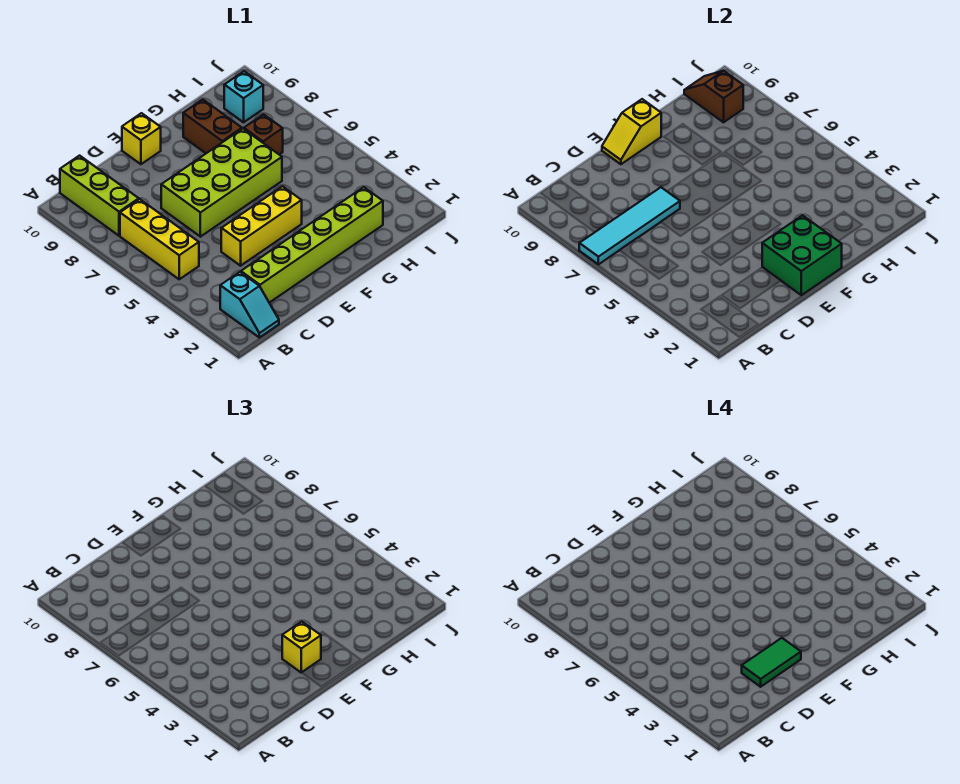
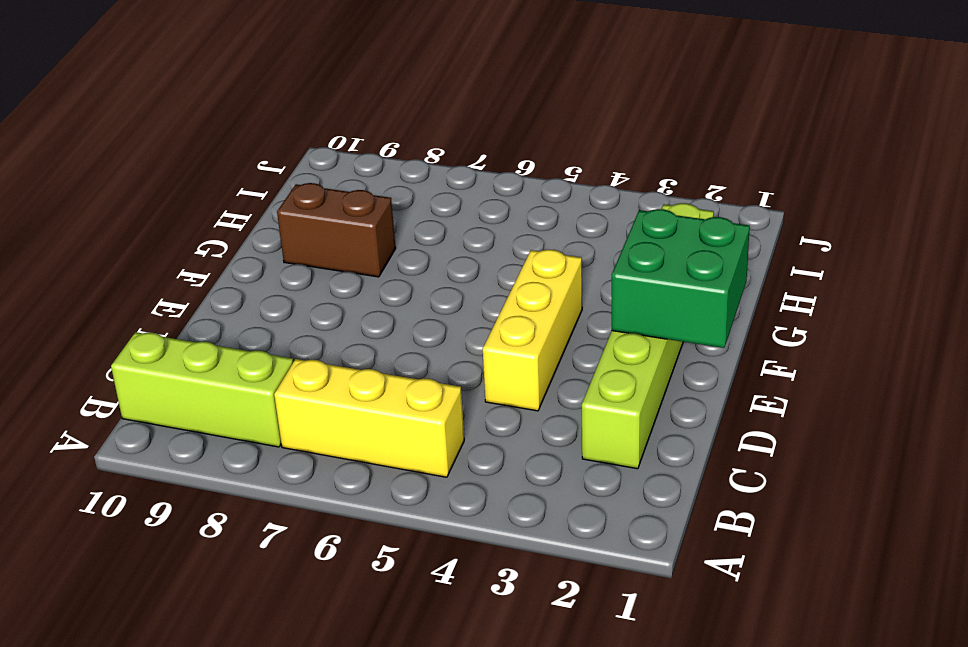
none -> cyan 1x2 slope [220,272,279,338]
none -> lime 2x4 brick [161,129,282,237]
none -> yellow 1x1 brick [122,113,161,164]

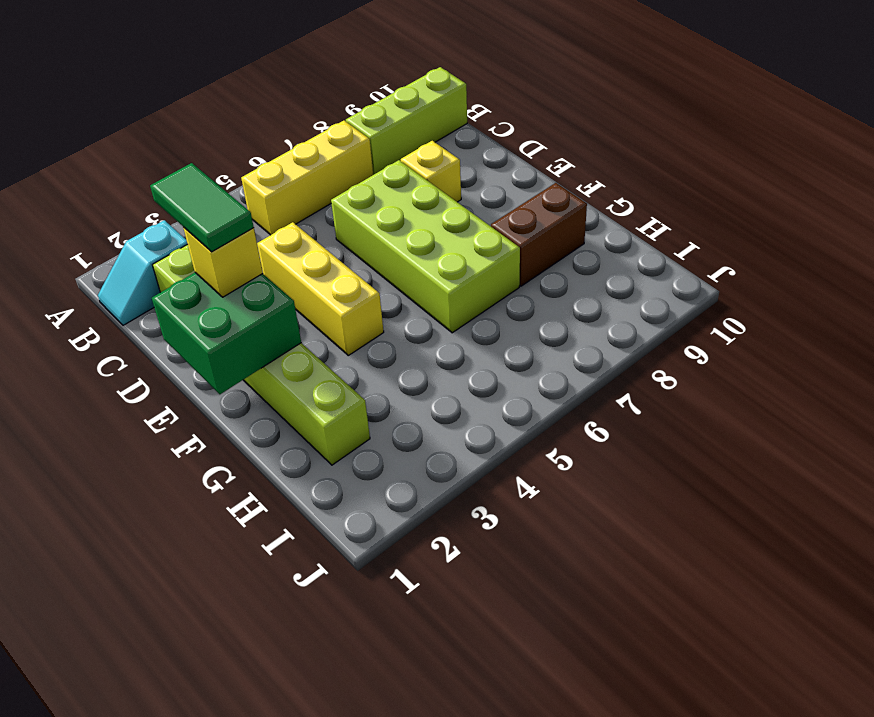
yellow 1x1 brick [401,141,461,202] -> yellow 1x1 brick moved to [122,113,161,164]
none -> brown 1x1 brick [244,114,283,155]
none -> cyan 1x1 brick [224,71,263,122]
none -> cyan 1x4 tile [579,187,680,264]

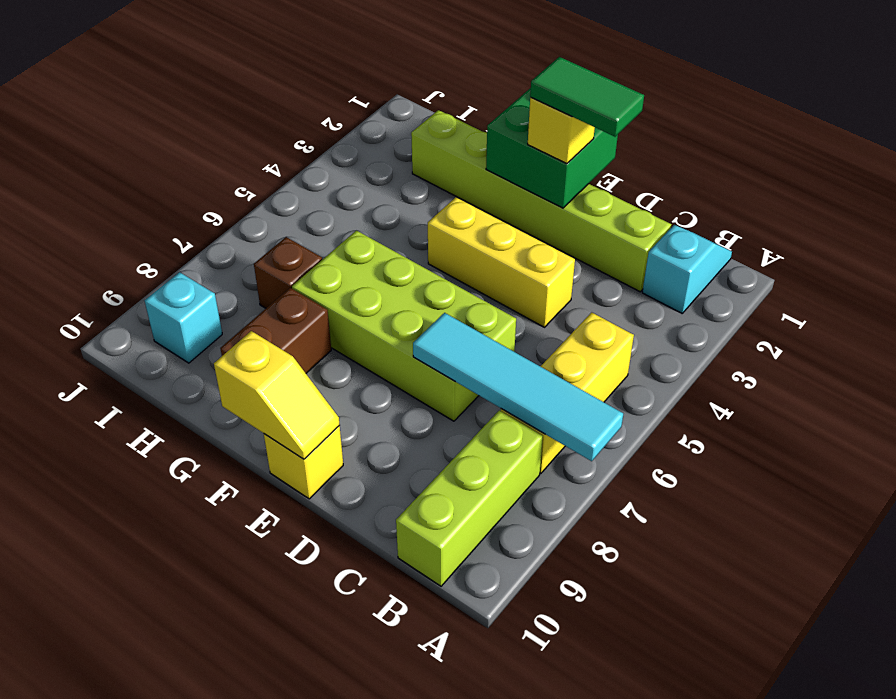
none -> brown 1x2 slope [684,71,743,122]

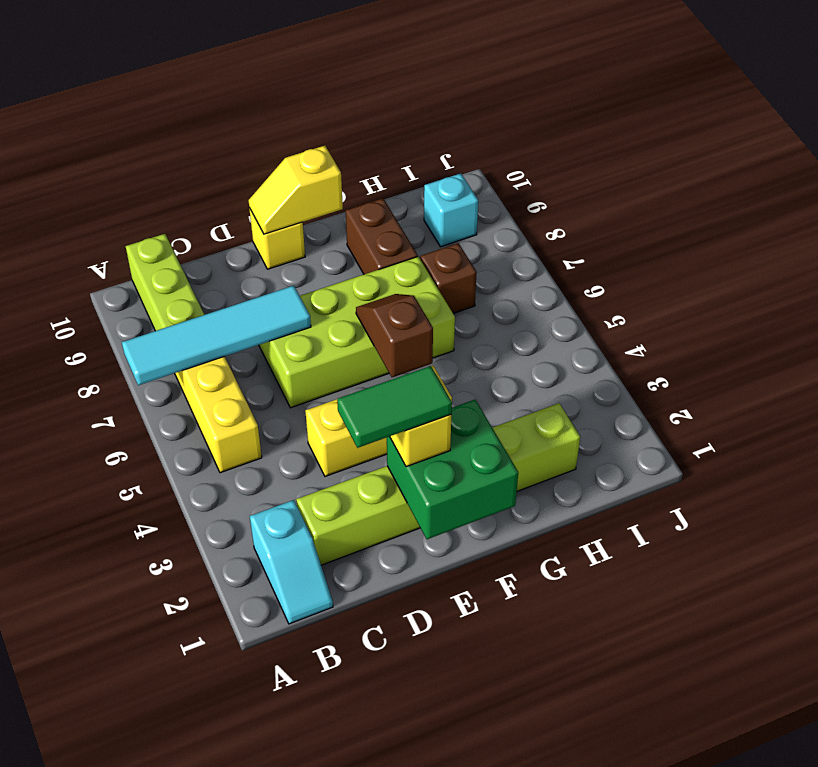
brown 1x2 slope [356,294,433,377] -> brown 1x2 slope moved to [684,71,743,122]

